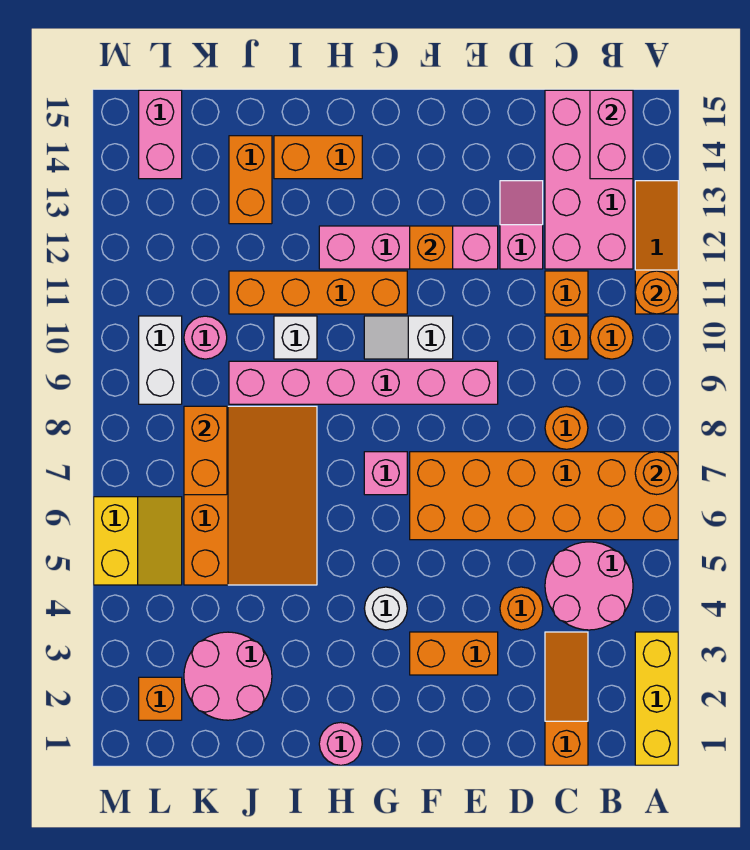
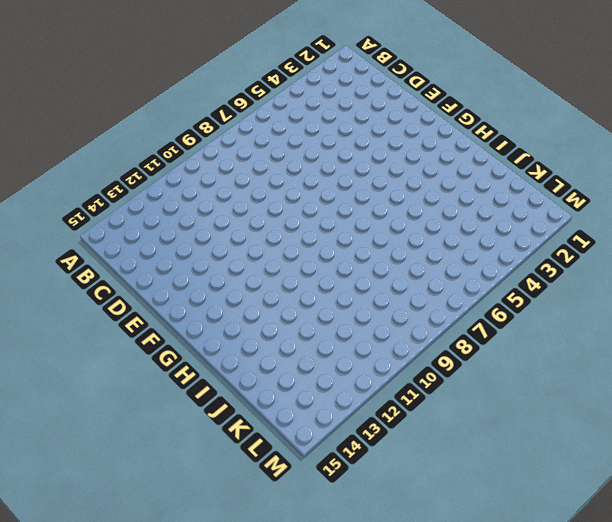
none -> yellow 1x3 brick [635,632,678,765]
none -> orange 2x6 brick [410,452,678,540]
none -> orange 1x3 slope [635,181,678,314]
none -> pink 2x2 round brick [545,542,633,630]

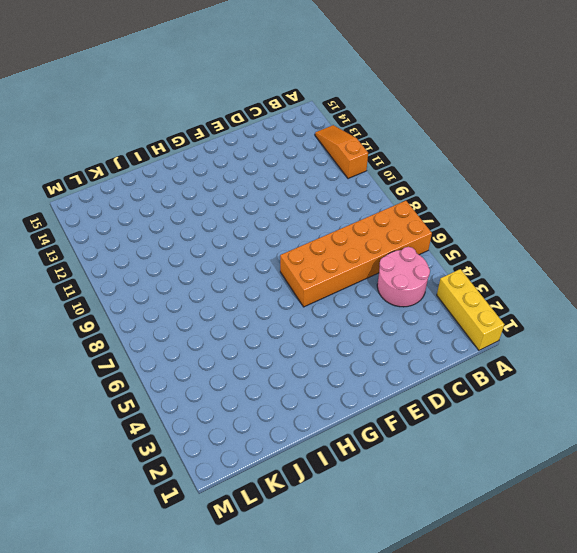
none -> orange 1x1 round brick [590,316,633,359]
none -> pink 2x4 brick [545,90,633,269]
none -> orange 1x3 slope [545,632,588,765]
none -> orange 1x1 round brick [545,406,588,449]

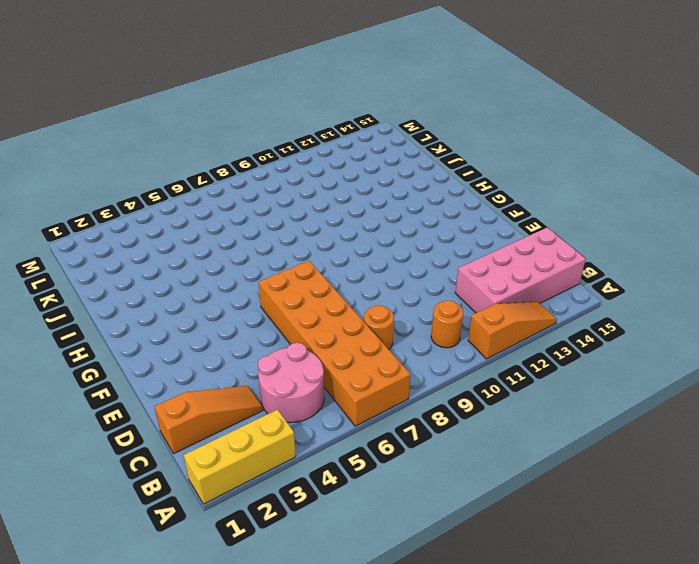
none -> orange 1x1 brick [545,316,588,359]
none -> orange 1x1 brick [545,271,588,314]
none -> orange 1x1 round brick [500,587,543,630]
none -> pink 1x2 slope [500,181,543,269]

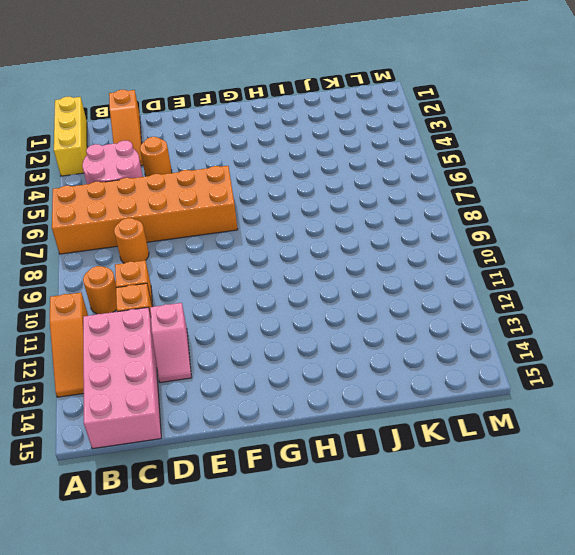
none -> orange 1x2 brick [410,632,498,675]
none -> pink 1x6 brick [229,361,498,404]
none -> pink 1x4 brick [319,226,498,269]
none -> white 1x2 slope [364,316,453,359]

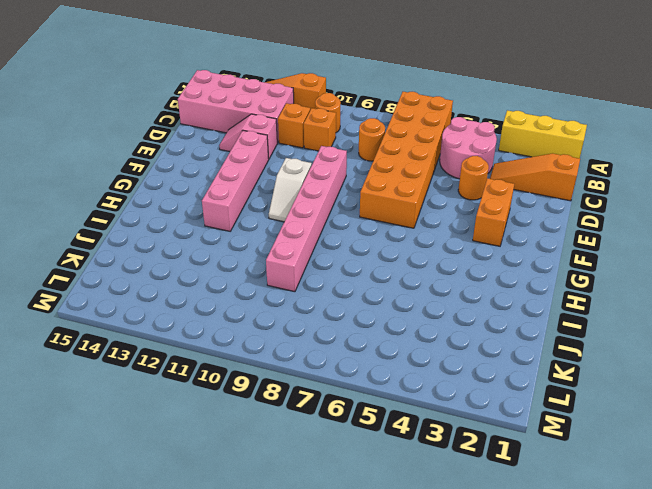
none -> white 1x1 round brick [364,587,407,630]
none -> pink 1x1 brick [364,452,407,495]
none -> orange 1x4 brick [229,271,407,314]
none -> pink 1x1 round brick [319,722,362,765]

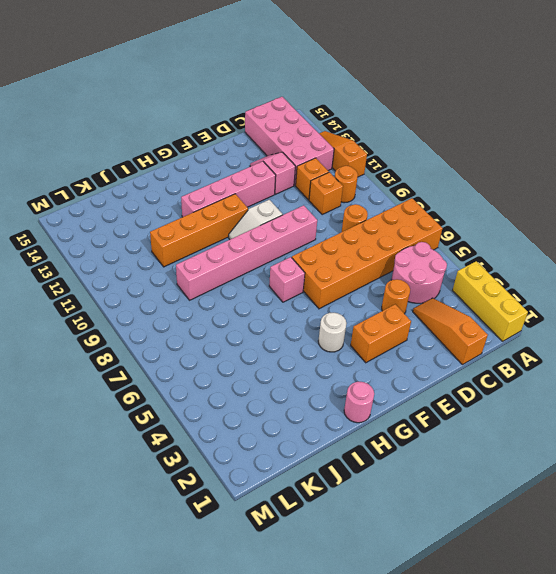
none -> orange 1x2 brick [274,136,362,179]
none -> orange 3x4 slope [184,406,317,585]
none -> white 1x1 brick [274,316,317,359]
none -> pink 2x2 round brick [184,632,272,720]

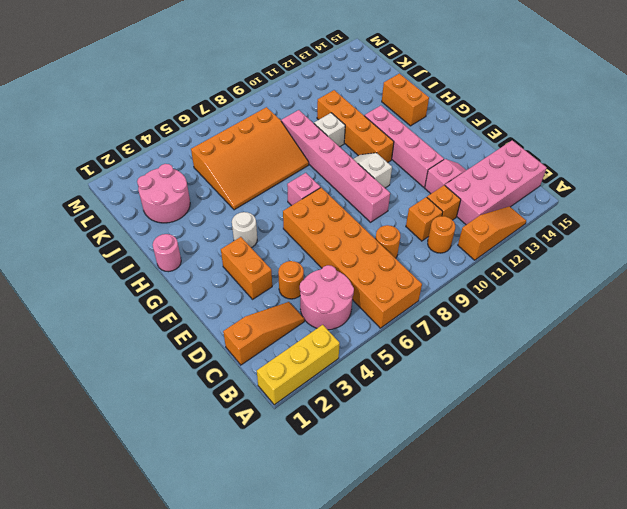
none -> orange 1x2 brick [229,136,272,224]
none -> pink 1x1 round brick [184,316,227,359]
none -> orange 1x1 brick [139,677,182,720]
none -> yellow 2x2 slope [94,497,182,585]

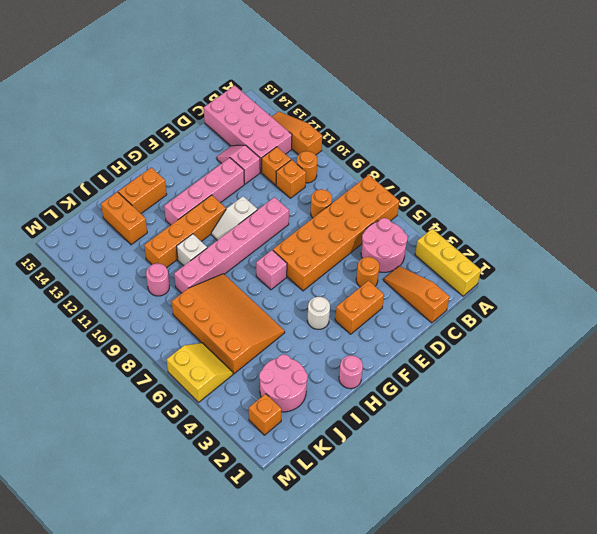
none -> white 1x2 brick [139,316,182,404]
none -> pink 1x2 brick [139,90,182,179]
none -> orange 1x1 round brick [635,452,678,495]
none -> orange 1x1 round brick [635,271,678,314]

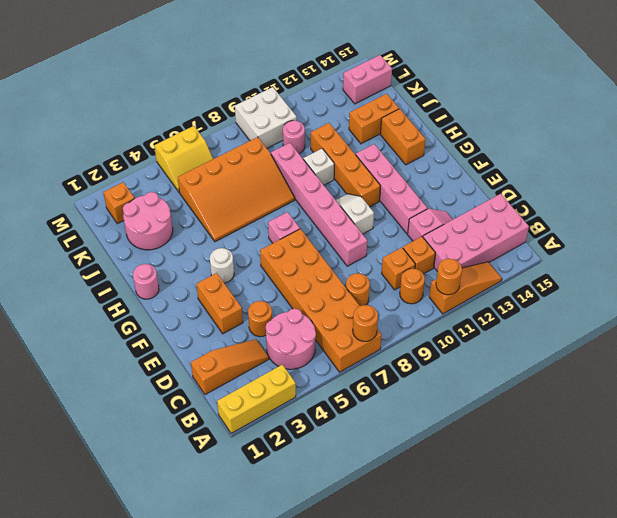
white 2x2 brick [235,87,297,148] -> white 1x2 brick [139,316,182,404]
none -> pink 1x2 brick [590,90,633,179]
none -> orange 1x1 brick [410,226,453,269]
none -> orange 1x2 brick [184,406,227,495]

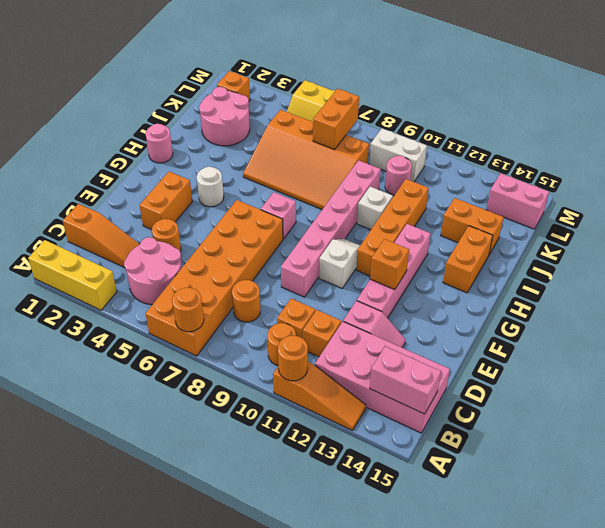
orange 1x2 brick [313,89,359,150] -> orange 1x2 brick turned to [184,406,227,495]

